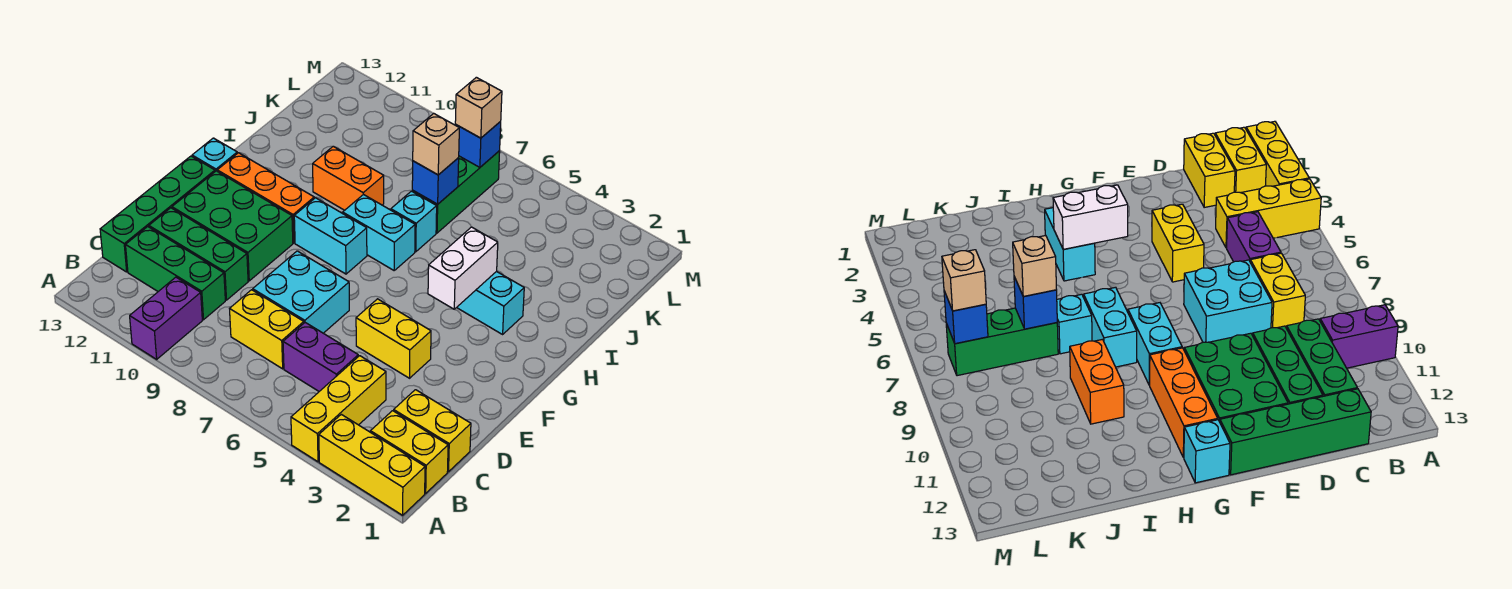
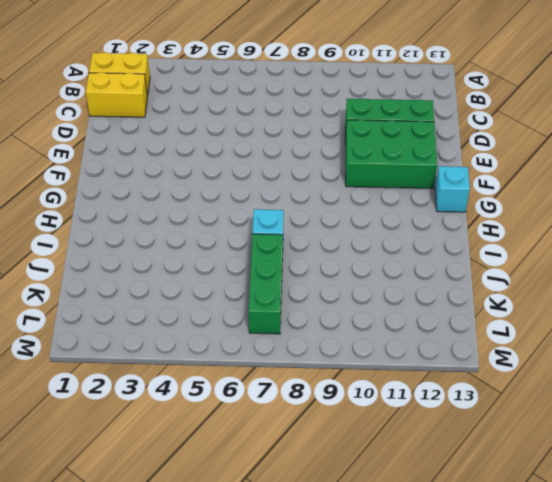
none -> yellow 1x3 brick [319,414,425,515]
none -> yellow 1x3 brick [291,356,386,462]
none -> purple 1x2 brick [130,277,202,359]

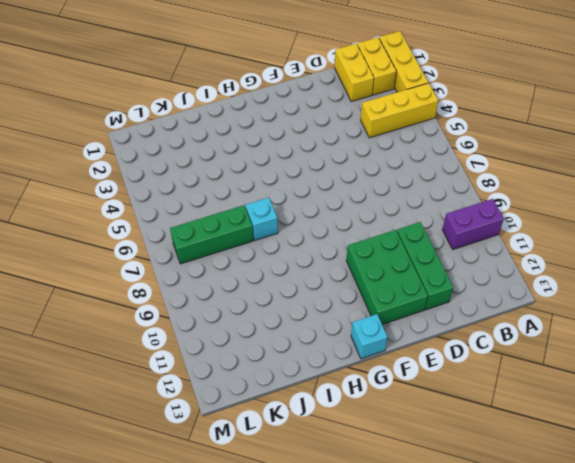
none -> purple 1x2 brick [283,323,358,391]
none -> yellow 1x2 brick [230,290,304,369]
none -> green 1x3 brick [126,227,225,320]

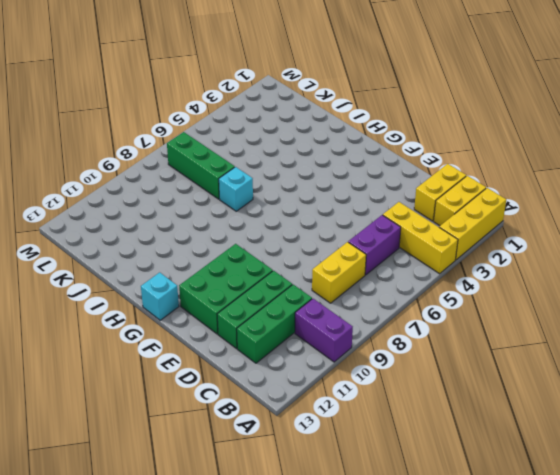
none -> green 1x4 brick [100,156,215,272]
none -> cyan 2x2 brick [253,251,349,333]
none -> yellow 1x2 brick [356,299,431,378]

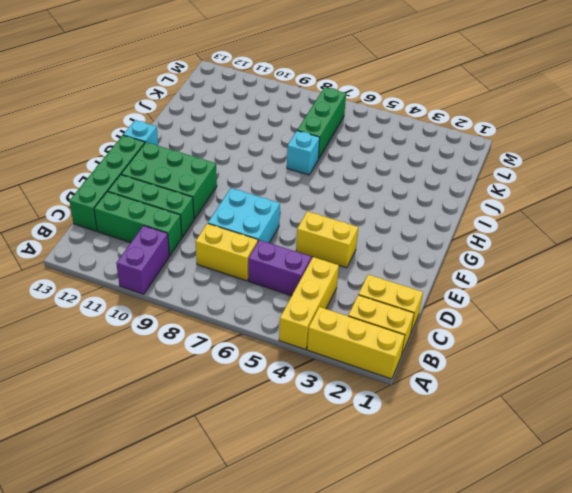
none -> cyan 1x2 brick [294,198,367,274]
none -> orange 1x3 brick [217,153,314,243]
none -> cyan 1x2 brick [457,271,524,334]

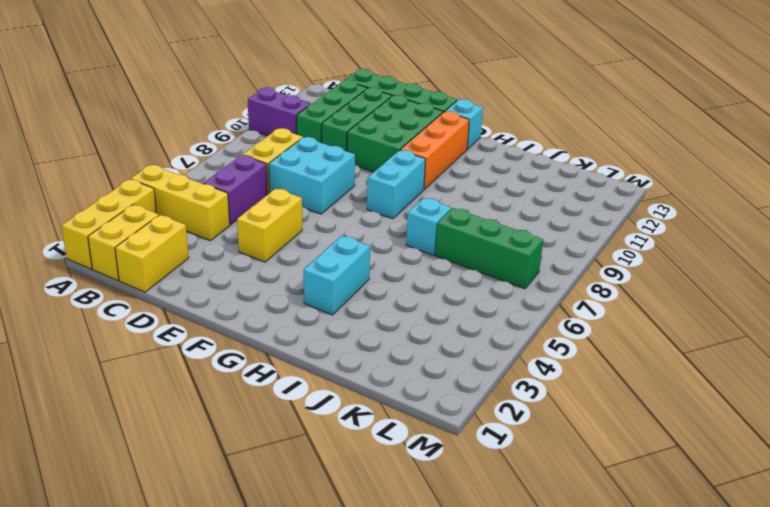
none -> cyan 1x2 brick [343,194,415,270]
none -> orange 1x2 brick [313,146,384,210]
none -> white 1x2 brick [428,227,498,309]

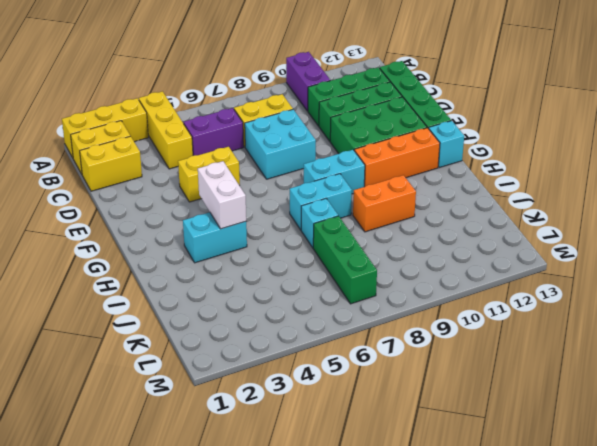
none -> blue 1x1 brick [412,158,459,204]
none -> blue 1x1 brick [456,122,501,167]
none -> tan 1x1 brick [413,113,459,175]

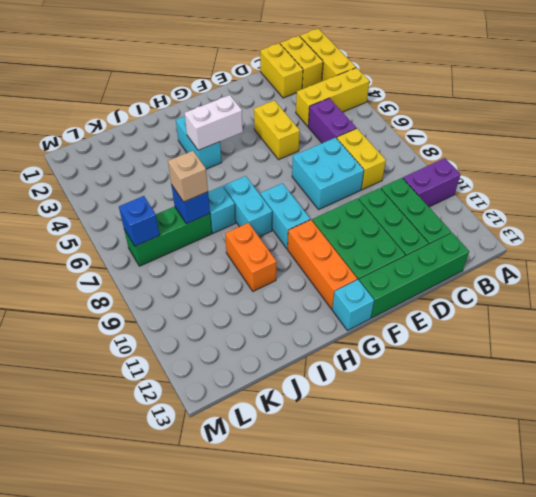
none -> tan 1x1 brick [455,77,502,138]

